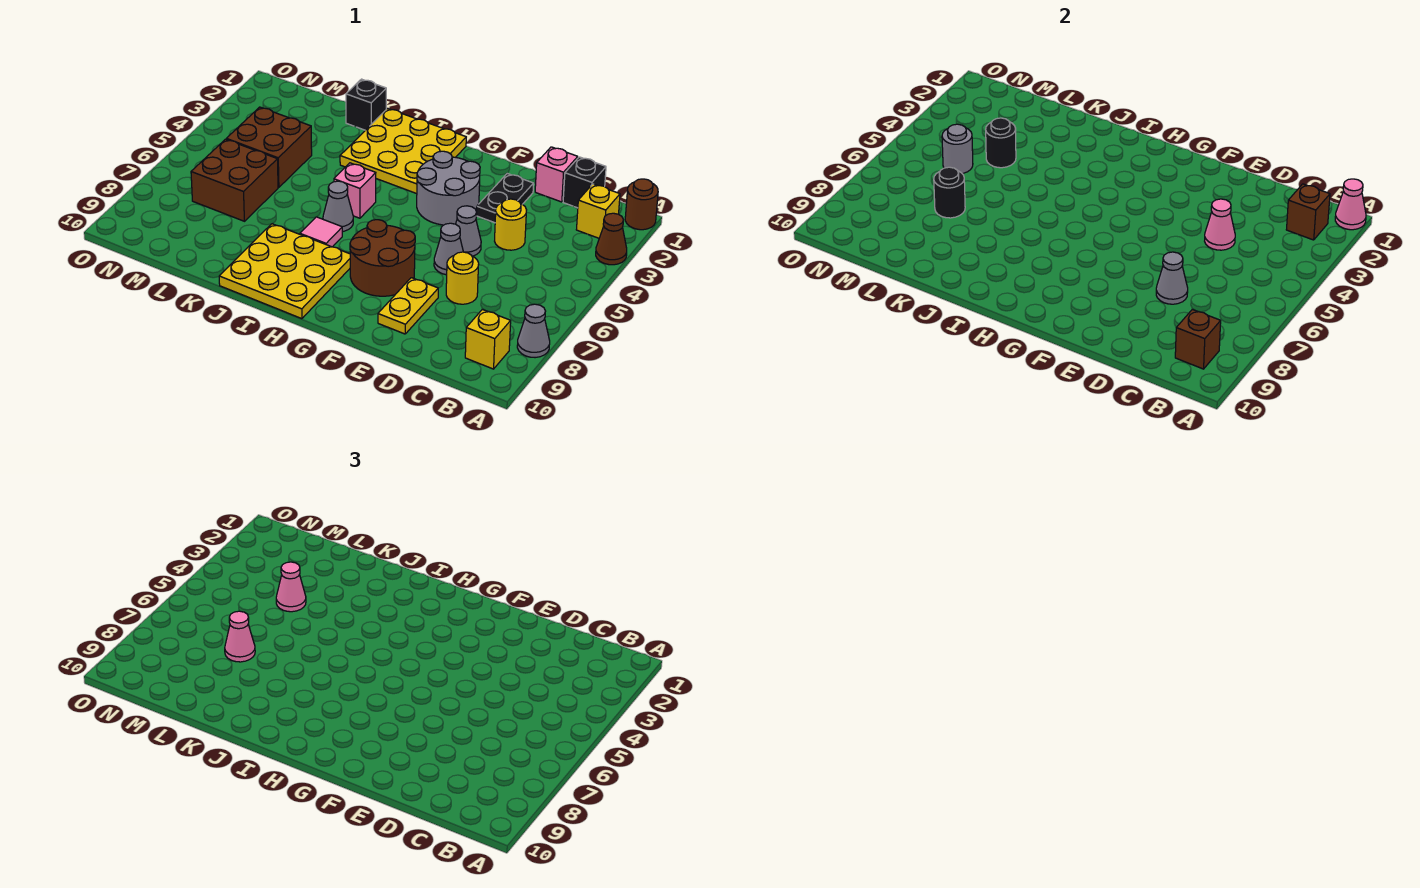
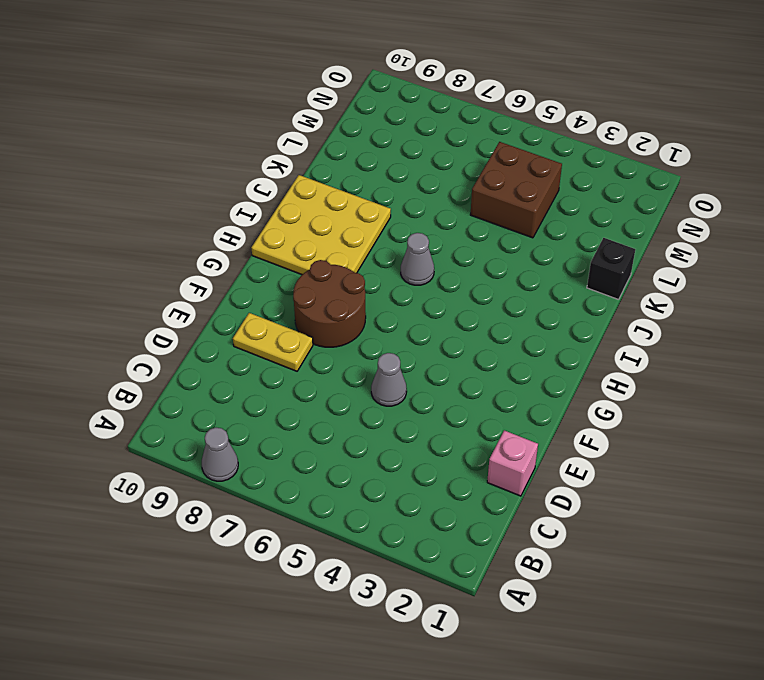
none -> brown 1x1 round brick [625,179,658,230]
none -> brown 1x1 cone [596,213,627,265]
none -> yellow 1x1 brick [576,184,620,238]
none -> yellow 1x1 brick [465,309,511,369]

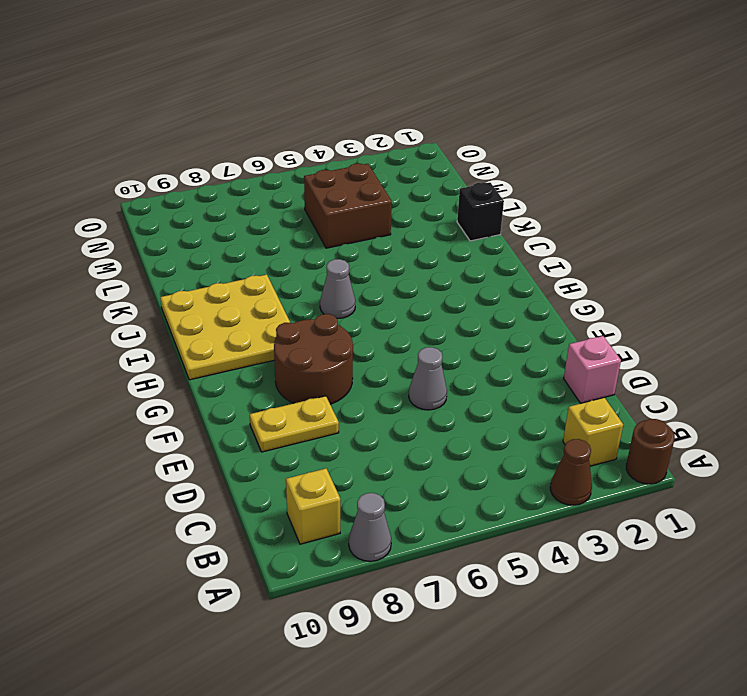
none -> black 1x1 brick [563,157,606,208]
none -> yellow 1x1 round brick [495,199,526,250]
none -> yellow 1x1 round brick [446,252,479,304]
none -> black 1x2 plate [477,174,534,223]

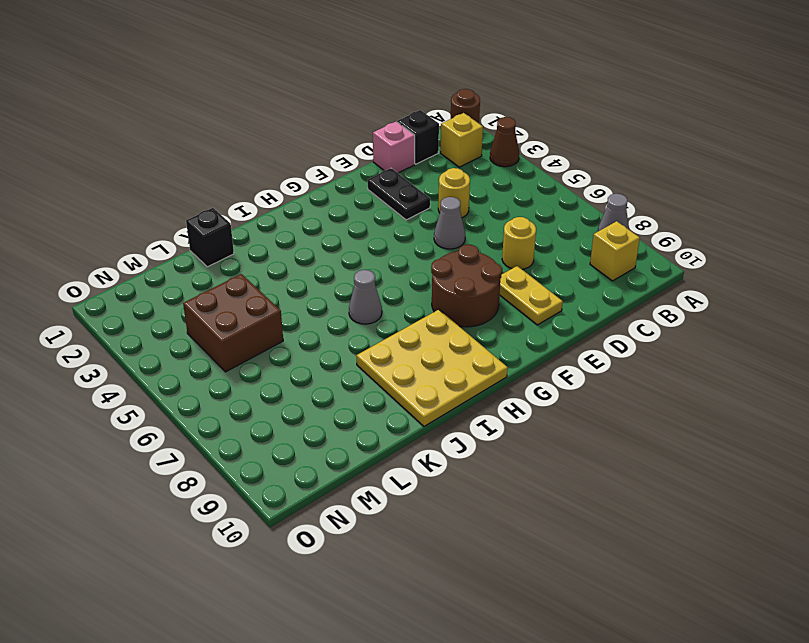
none -> grey 1x1 cone [434,223,463,275]
none -> grey 2x2 round brick [417,151,480,225]
none -> yellow 3x3 plate [340,108,466,194]
none -> pink 1x1 brick [334,163,376,218]

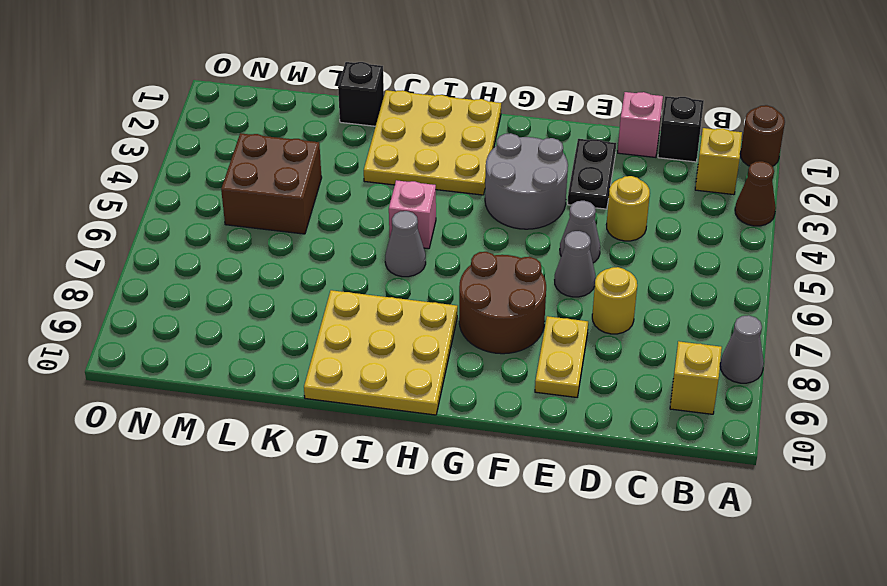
none -> pink 1x1 tile [300,217,342,247]
none -> brown 2x2 brick [191,139,278,221]
none -> pink 1x1 cone [1335,179,1366,230]
none -> brown 1x1 brick [1286,184,1330,240]

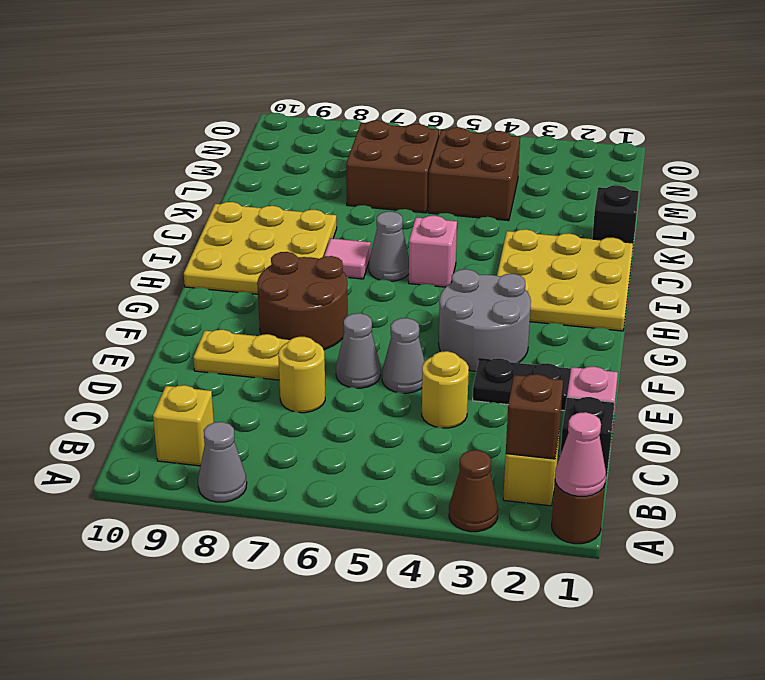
none -> brown 1x1 brick [1175,309,1221,369]
none -> pink 1x1 cone [1205,199,1235,250]
none -> grey 1x1 cone [1156,252,1188,304]
none -> black 1x1 round brick [986,118,1016,168]

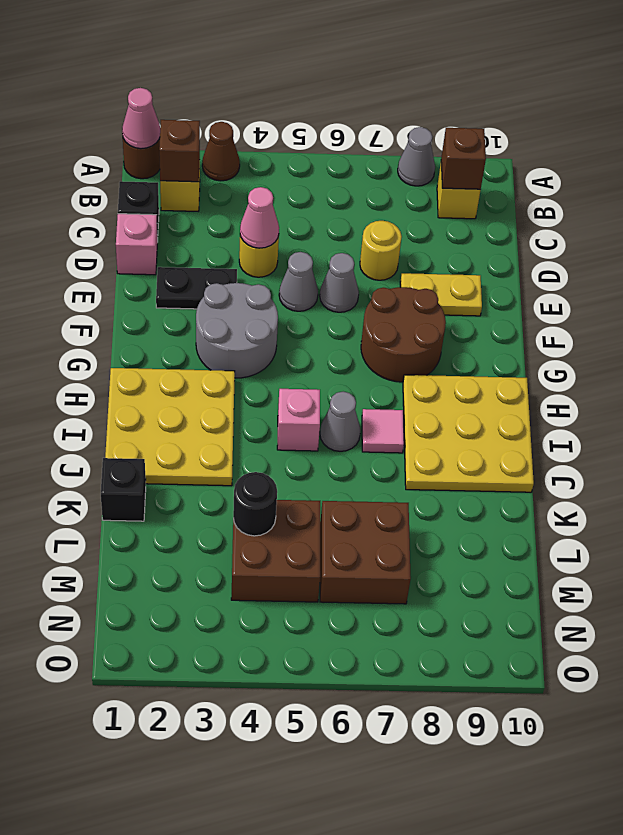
none -> grey 1x1 cone [1156,252,1188,304]
none -> black 1x1 round brick [934,167,965,218]
none -> grey 1x1 round brick [942,124,973,174]
none -> pink 1x1 cone [276,562,306,612]

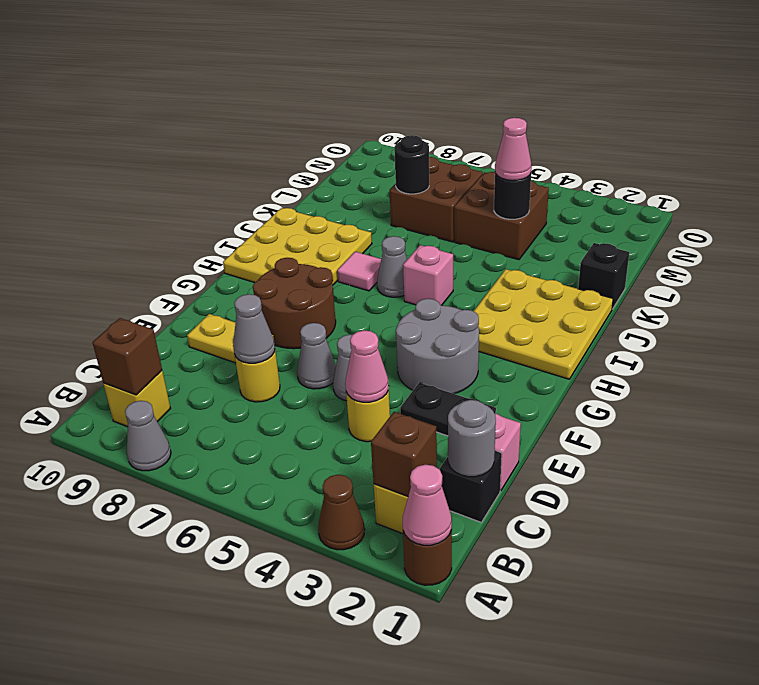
grey 1x1 round brick [448,400,496,477] -> grey 1x1 round brick moved to [942,124,973,174]
none -> pink 1x1 cone [225,611,255,662]

